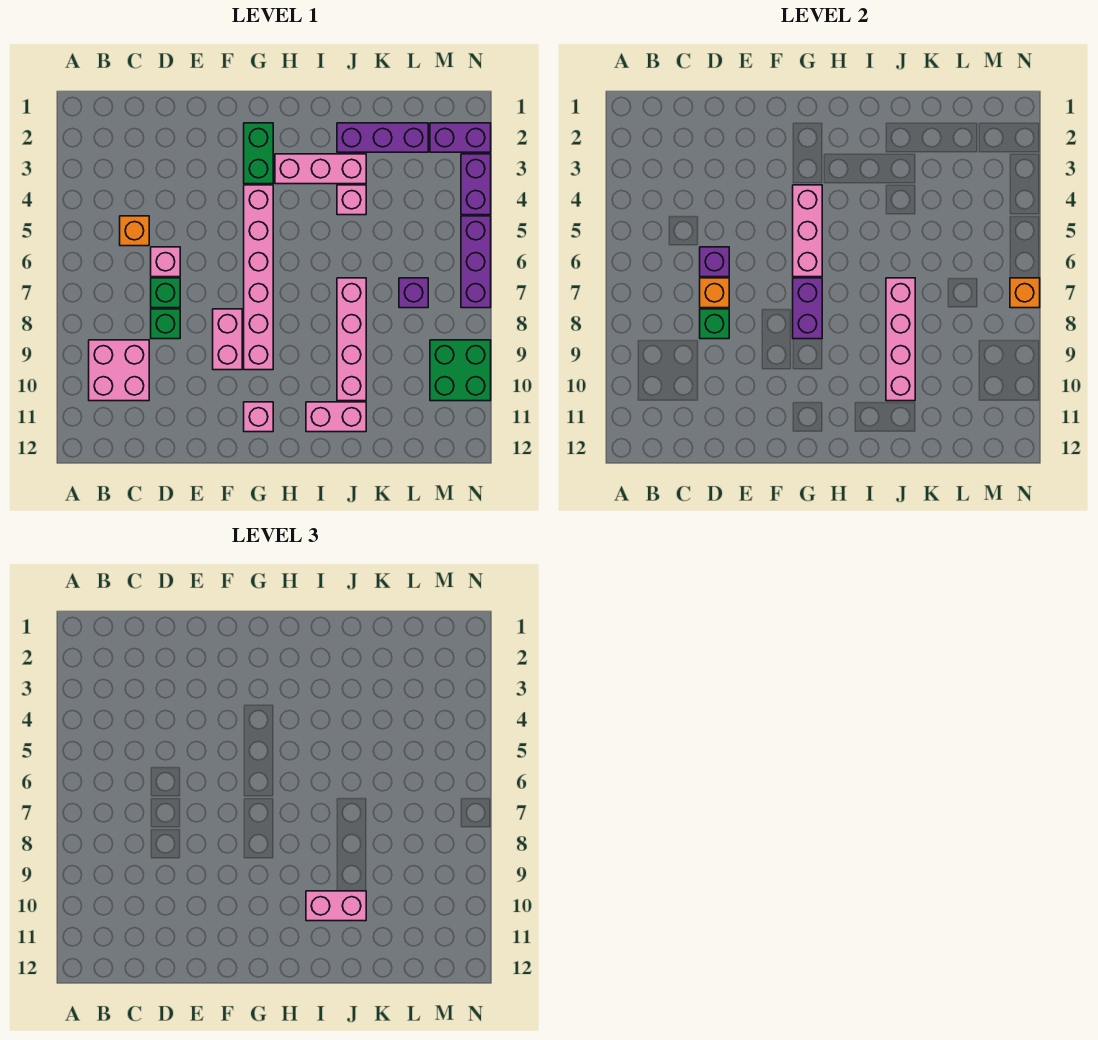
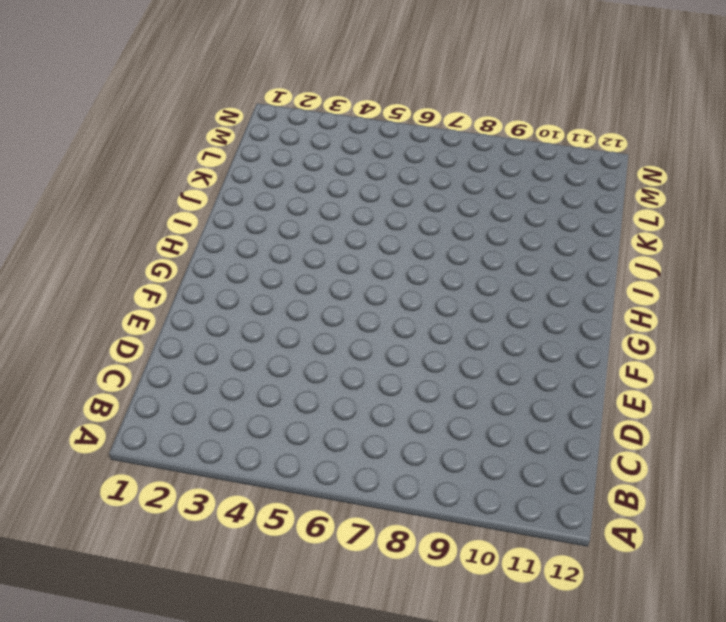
none -> pink 2x2 brick [89,340,149,401]
none -> orange 1x1 brick [120,216,149,246]
none -> pink 1x1 brick [151,247,180,277]

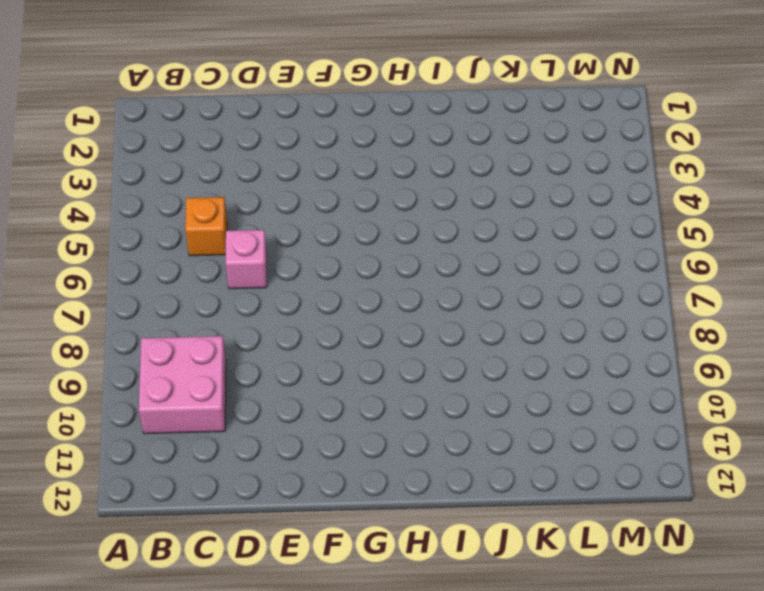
none -> green 1x1 brick [151,278,180,308]
none -> green 1x1 brick [151,309,180,339]
none -> pink 1x2 brick [213,309,242,370]

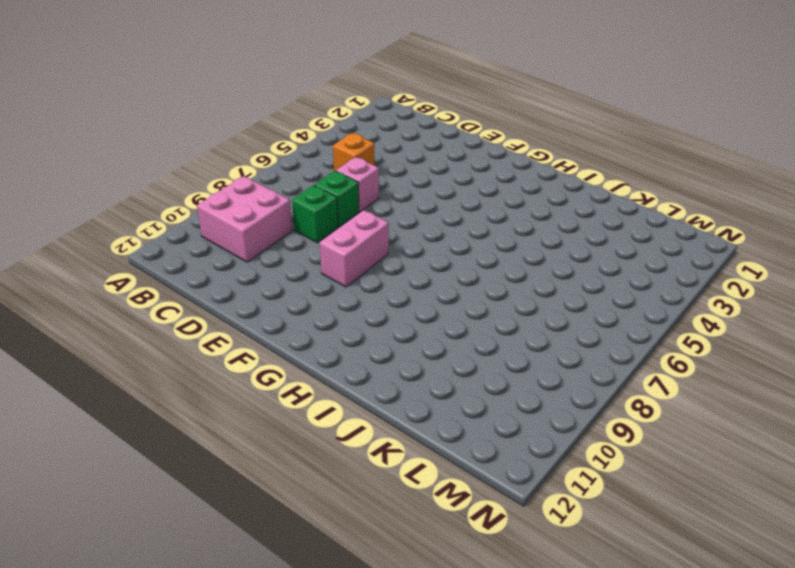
none -> green 1x2 brick [244,123,273,184]
none -> pink 1x6 brick [244,185,273,370]
none -> pink 1x1 brick [244,402,273,432]

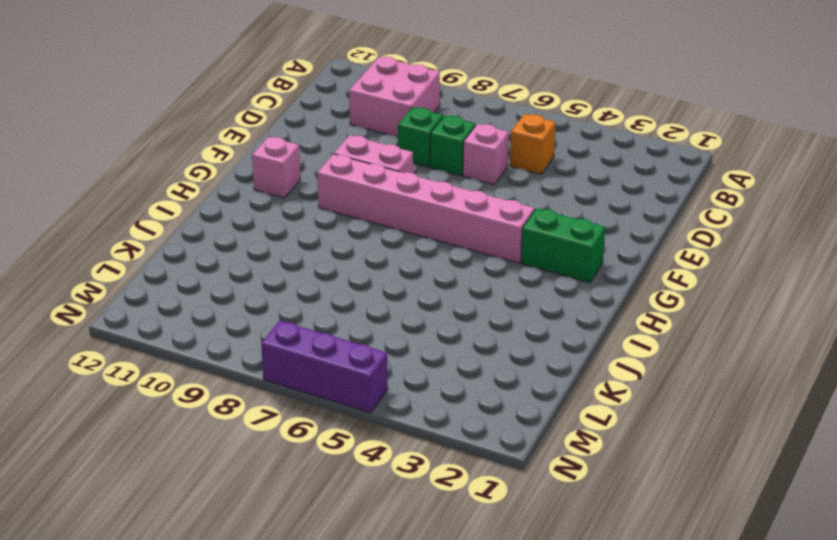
none -> pink 1x3 brick [275,154,366,184]
none -> pink 1x2 brick [306,402,366,432]
none -> purple 1x3 brick [337,123,428,152]

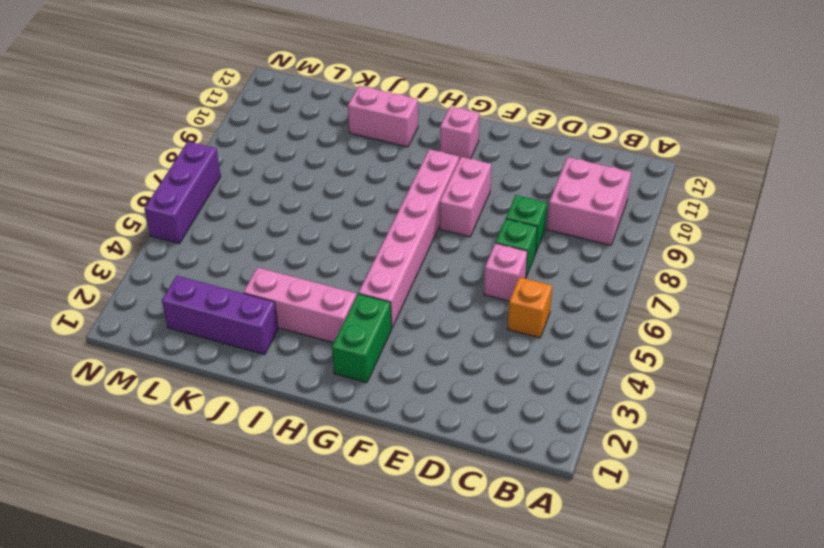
none -> pink 1x1 brick [337,185,366,215]
none -> pink 1x4 brick [337,278,366,401]
none -> purple 1x1 brick [399,278,428,308]

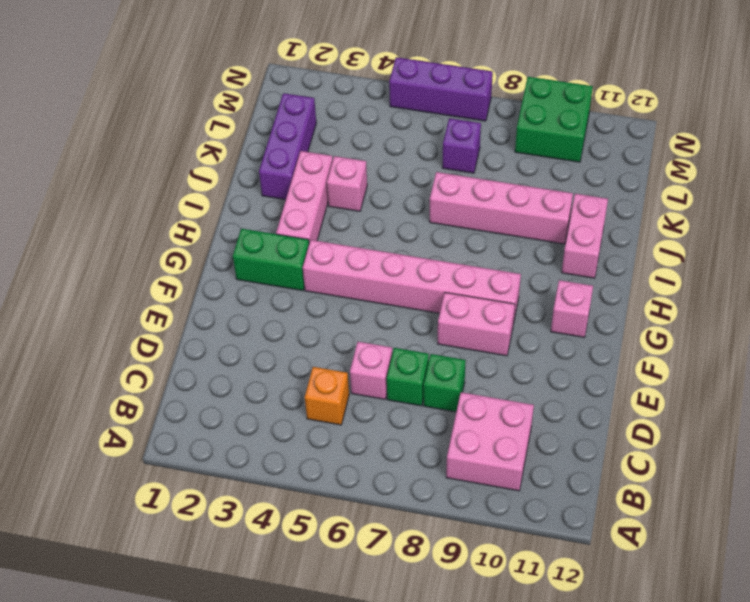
none -> purple 1x2 brick [430,123,491,152]
none -> purple 1x2 brick [461,154,491,215]
none -> purple 1x1 brick [700,247,729,277]

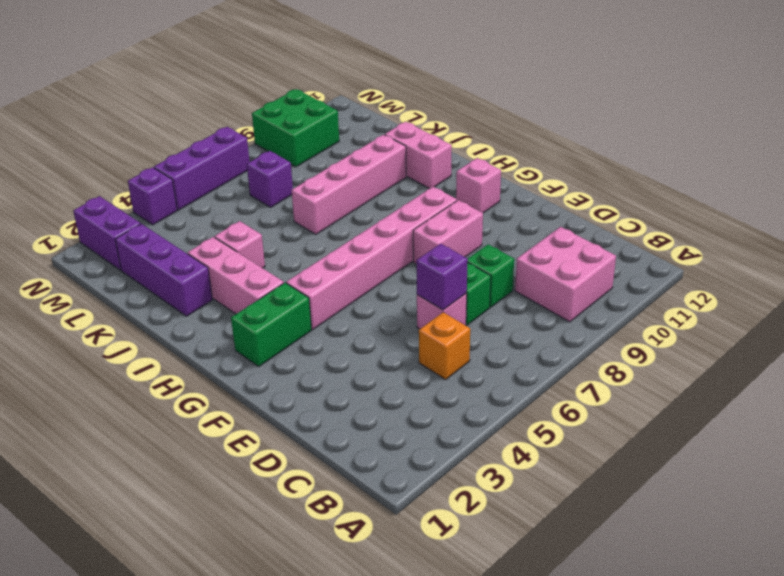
purple 1x1 brick [128,167,177,225] -> purple 1x2 brick [461,154,491,215]
none -> orange 1x1 brick [700,278,729,308]
none -> green 1x1 brick [700,309,729,339]
none -> pink 1x3 brick [793,185,822,277]

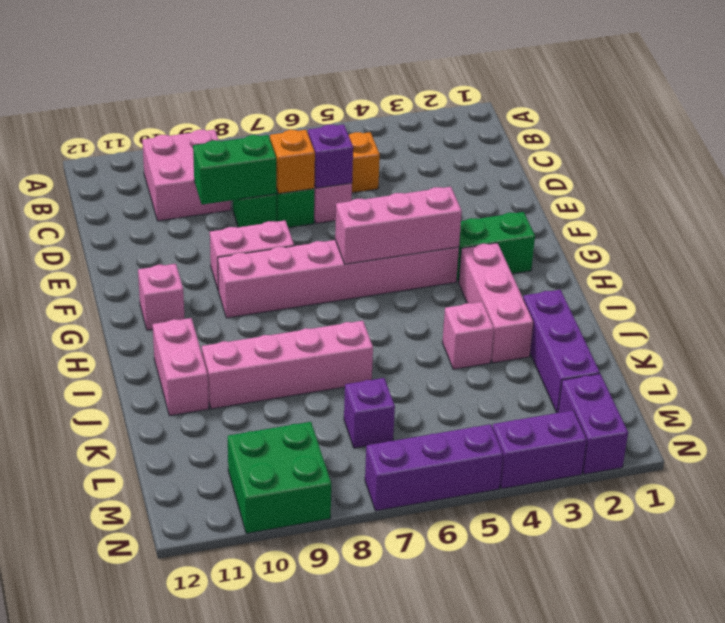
green 1x2 brick [193,135,276,205] -> green 1x1 brick [700,309,729,339]
none -> purple 1x2 brick [793,278,822,339]
none -> pink 1x4 brick [886,278,915,401]
none -> orange 1x1 brick [1010,278,1040,308]

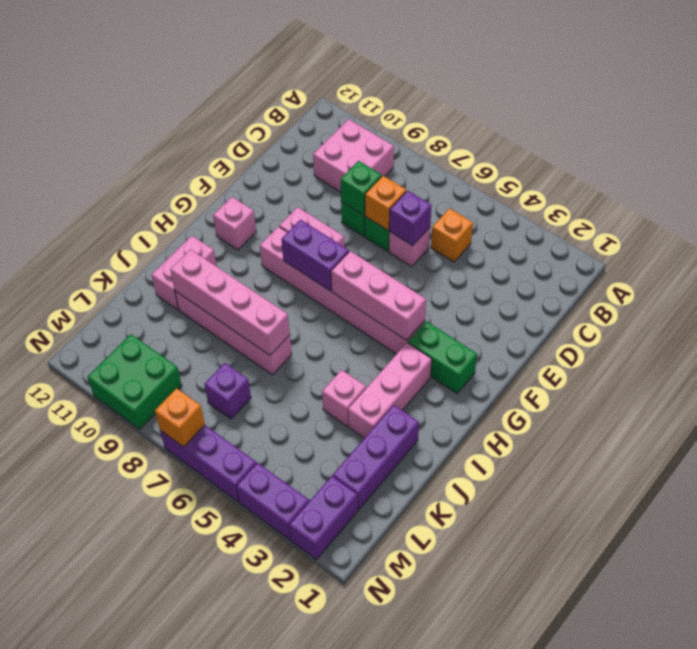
none -> pink 1x2 brick [306,891,366,921]

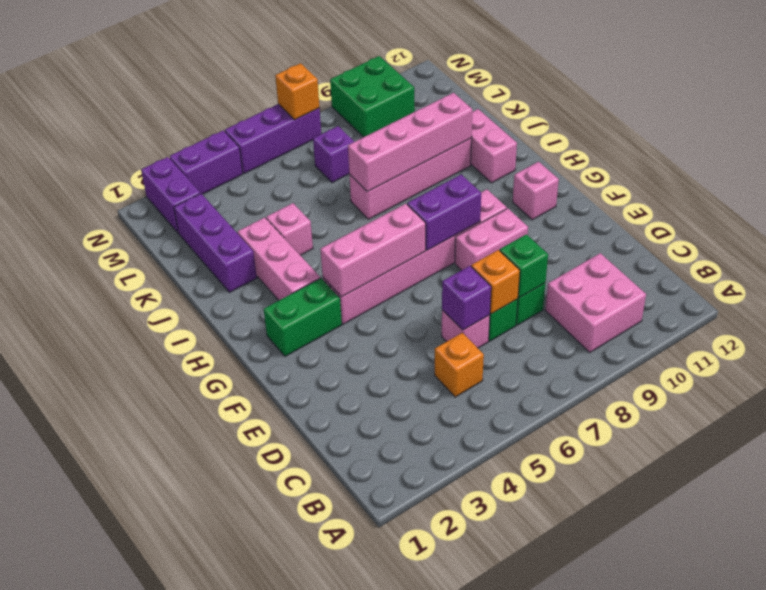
none -> pink 1x2 brick [306,891,366,921]

